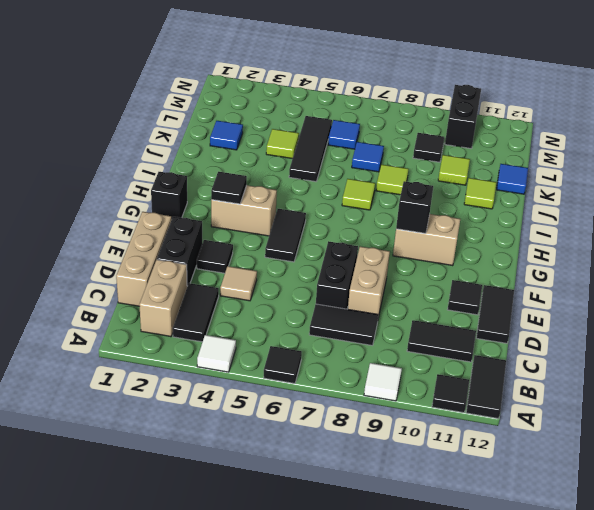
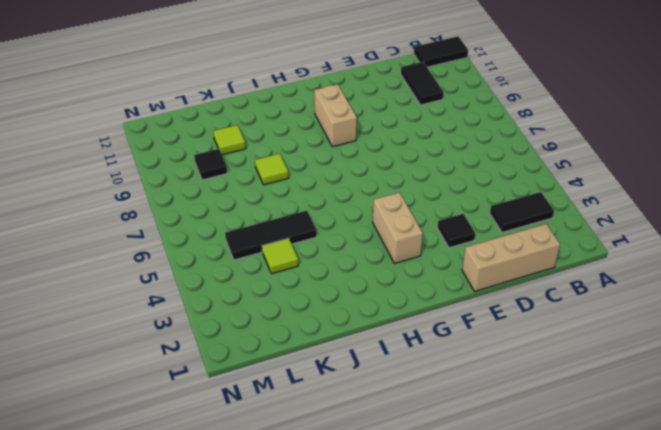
none -> white 1x1 tile [197,335,236,372]
none -> black 1x1 tile [264,346,302,384]
none -> white 1x1 tile [364,363,402,401]
none -> black 1x1 tile [432,374,469,413]

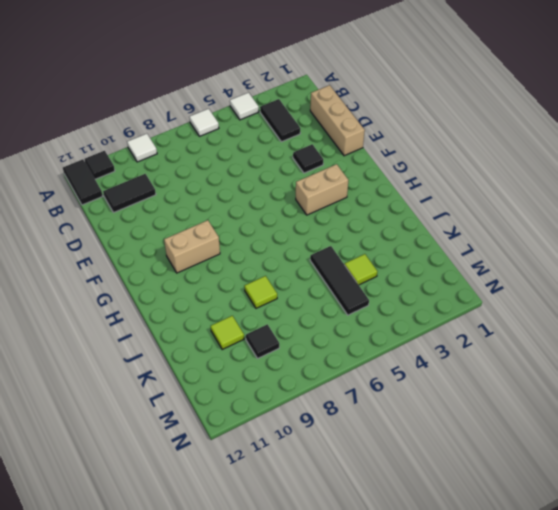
white 1x1 tile [189,109,219,136] -> black 1x1 tile [264,346,302,384]
none -> tan 1x2 brick [139,260,187,337]
none -> black 1x2 tile [309,304,378,345]
none -> black 1x2 brick [157,217,202,286]
none -> tan 1x1 tile [220,266,257,301]

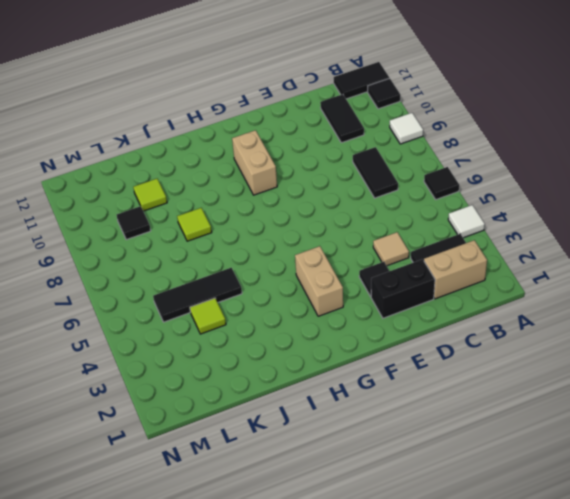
none -> tan 1x3 brick [116,212,172,306]
none -> black 1x2 brick [316,241,358,309]
none -> tan 1x2 brick [348,247,390,318]
none -> black 1x2 tile [476,285,514,343]

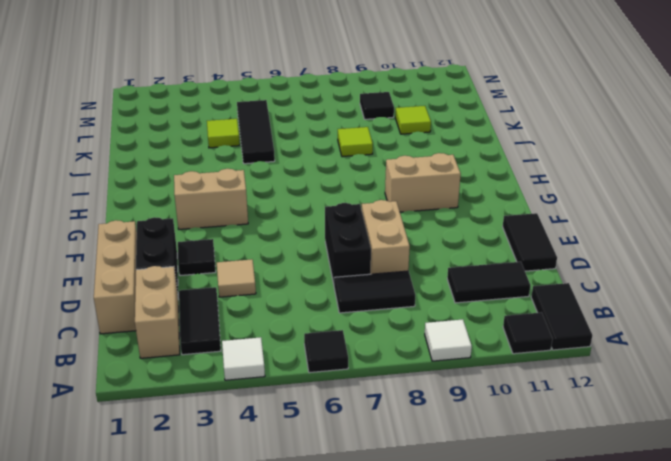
none -> black 1x1 tile [447,280,482,315]
none -> black 1x2 tile [265,209,306,262]
none -> black 1x1 brick [151,172,187,219]
none -> lime 1x1 tile [342,179,375,210]

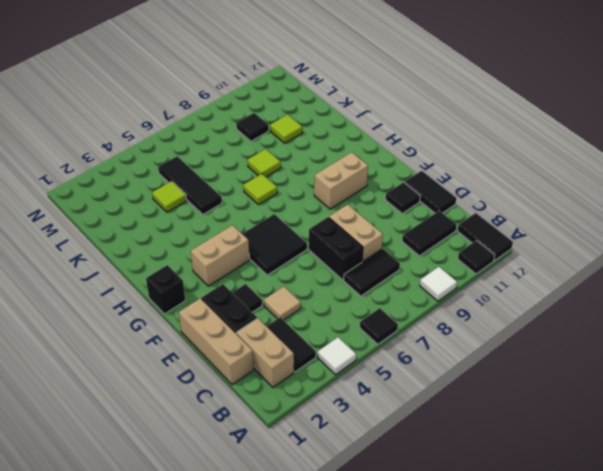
black 2x2 tile [243,214,307,275] -> black 1x2 tile [265,209,306,262]
none -> lime 1x1 tile [464,178,496,209]
none -> blue 1x1 tile [210,121,243,150]
none -> blue 1x1 tile [352,142,384,172]
none -> blue 1x1 tile [497,164,528,194]

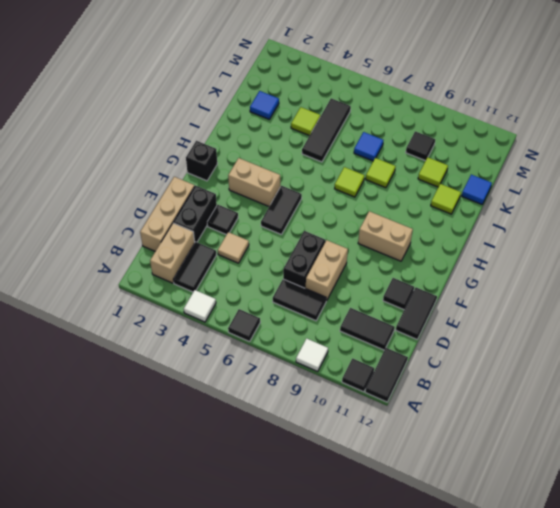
none -> blue 1x1 tile [328,120,360,149]
none -> black 1x2 brick [445,85,481,148]
none -> black 1x1 tile [211,172,247,204]
none -> black 1x1 brick [396,181,433,233]

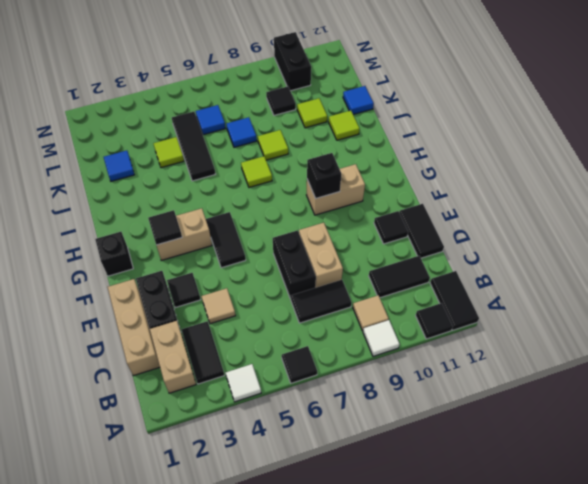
tan 1x1 tile [353,295,389,331] -> none

